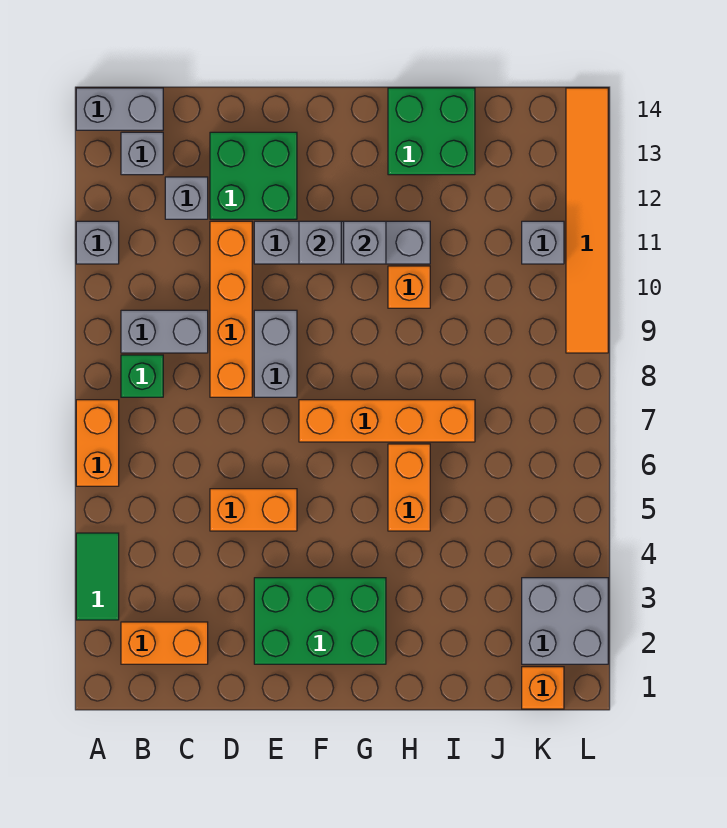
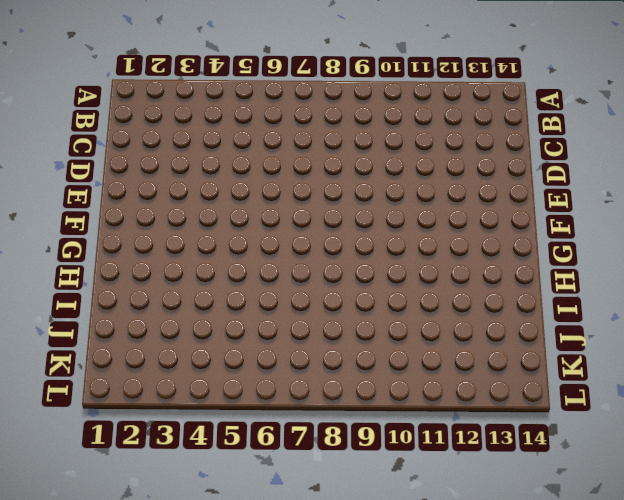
none -> green 1x2 tile [76,533,119,620]
none -> orange 1x2 brick [76,400,119,486]
none -> grey 1x1 brick [76,221,119,264]

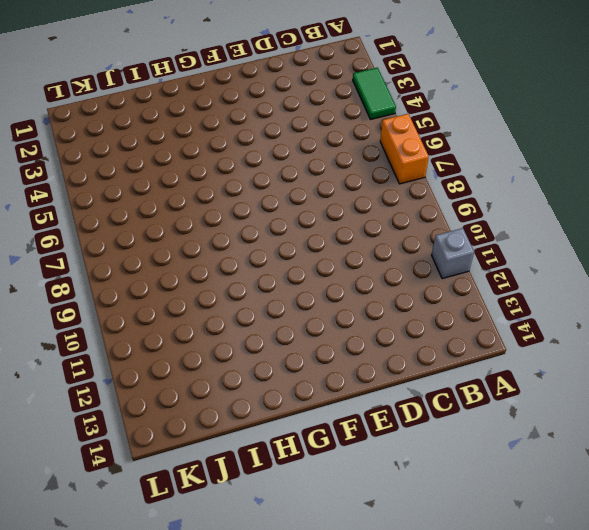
none -> grey 1x2 brick [76,88,163,130]
none -> orange 1x2 brick [121,622,208,664]
none -> green 1x1 brick [121,355,163,397]

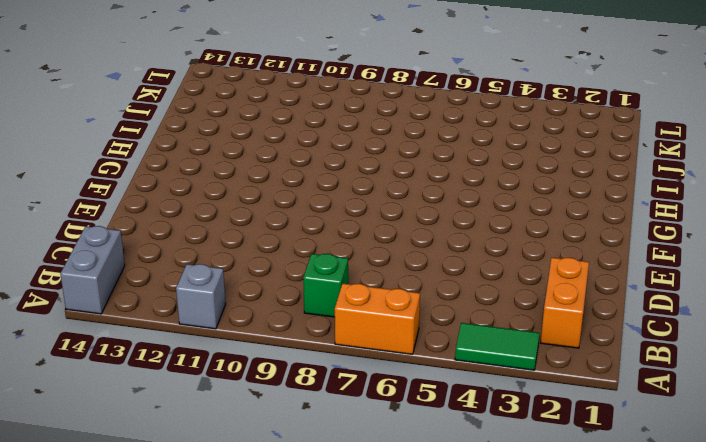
none -> grey 1x2 brick [121,310,208,353]
none -> grey 1x1 brick [121,132,163,175]
none -> grey 1x1 brick [165,177,208,219]

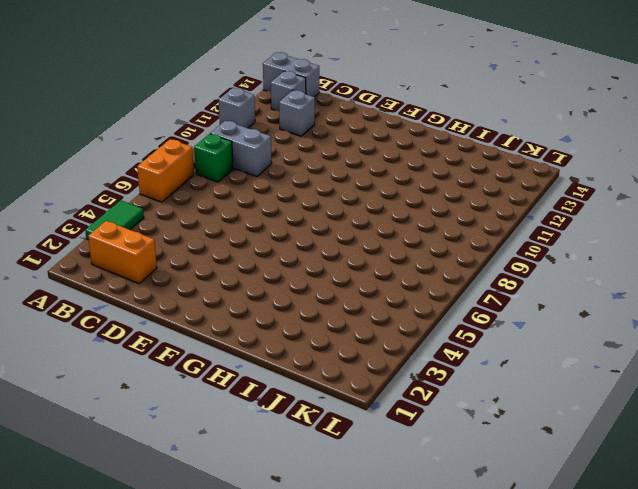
none -> orange 1x2 brick [210,489,297,531]
none -> orange 1x4 brick [210,221,252,397]
none -> green 2x2 brick [210,132,297,219]

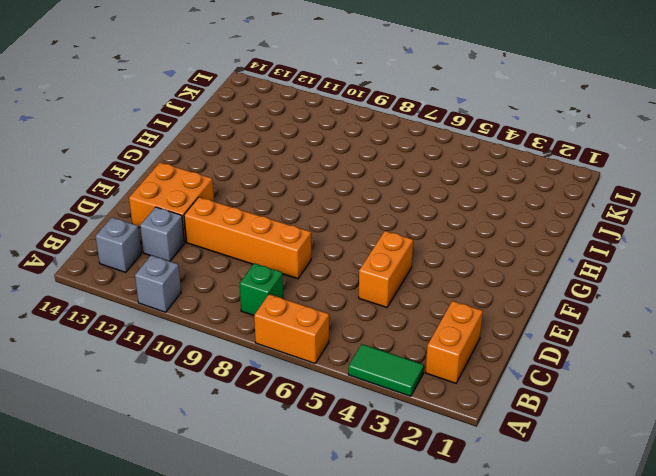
orange 2x2 brick [129,163,214,242] -> green 2x2 brick [210,132,297,219]
none -> grey 1x2 brick [76,88,163,130]
none -> grey 1x2 brick [121,310,208,353]
none -> green 2x3 brick [254,578,386,664]

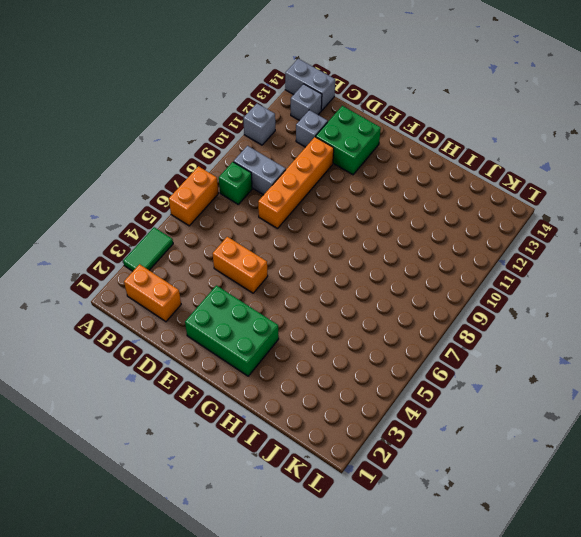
none -> grey 1x2 brick [254,310,297,397]
none -> grey 1x4 brick [254,221,430,264]
none -> orange 1x4 brick [299,400,475,442]

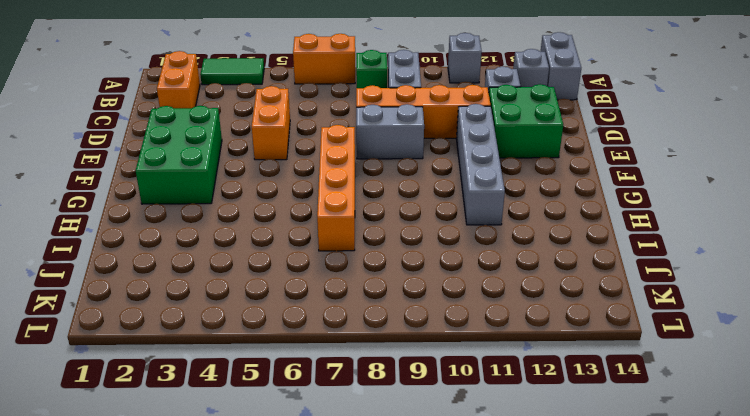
none -> orange 1x2 brick [388,444,430,531]
none -> orange 1x1 brick [388,266,430,308]
none -> green 2x2 brick [388,88,475,175]

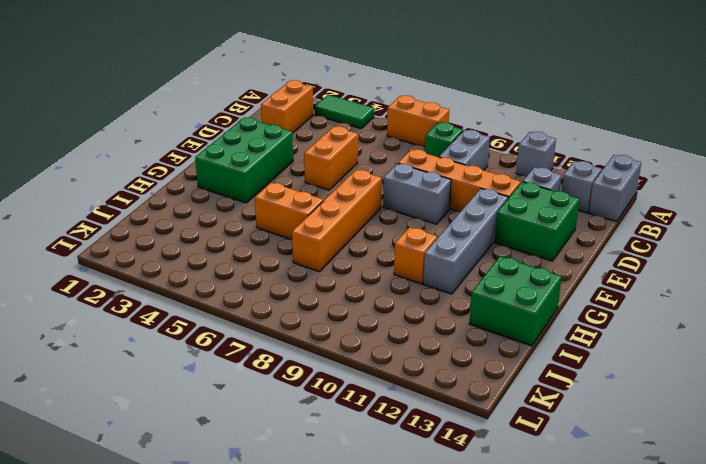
none -> orange 1x1 brick [522,667,564,709]
none -> grey 2x2 brick [522,578,608,664]
none -> grey 1x1 brick [522,221,564,264]

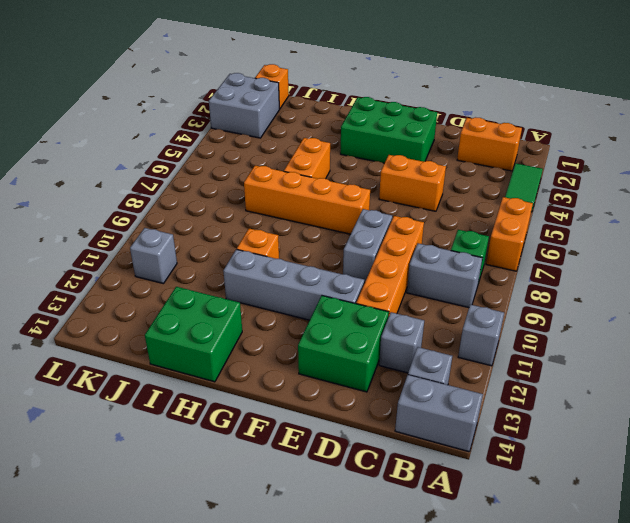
none -> orange 1x6 tile [566,88,608,353]
none -> grey 1x1 brick [299,221,341,264]
none -> grey 1x1 brick [344,221,386,264]

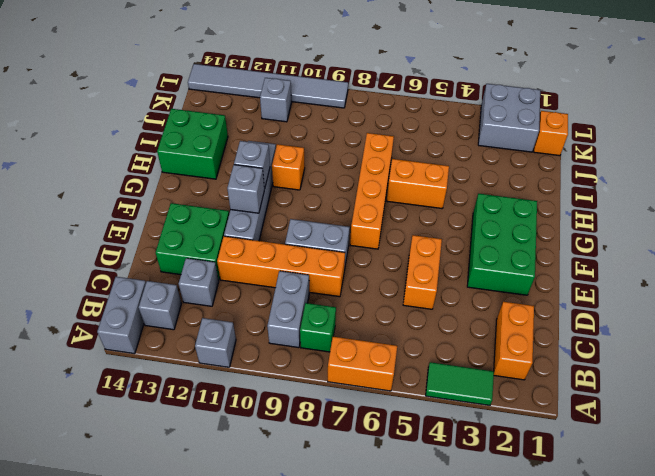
grey 1x6 tile [188,64,348,108] -> orange 1x6 tile [566,88,608,353]

